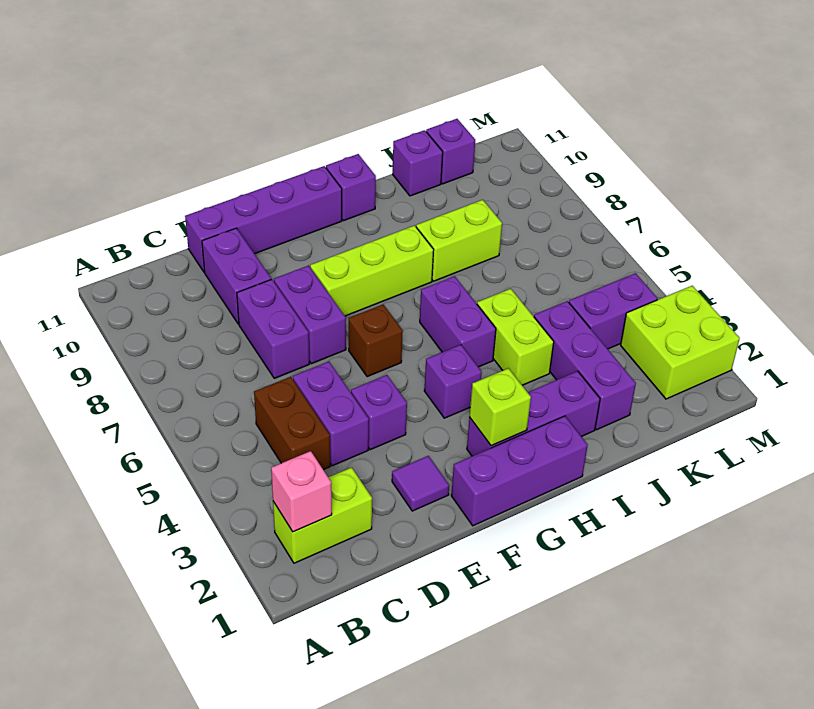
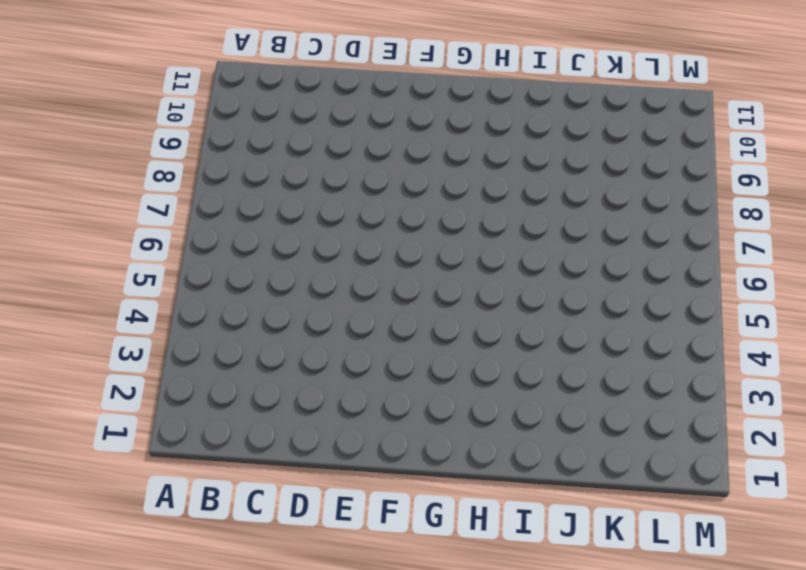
none -> lime 1x2 brick [273,467,372,563]
none -> brown 1x2 brick [254,377,330,470]
none -> purple 1x2 brick [293,362,369,466]

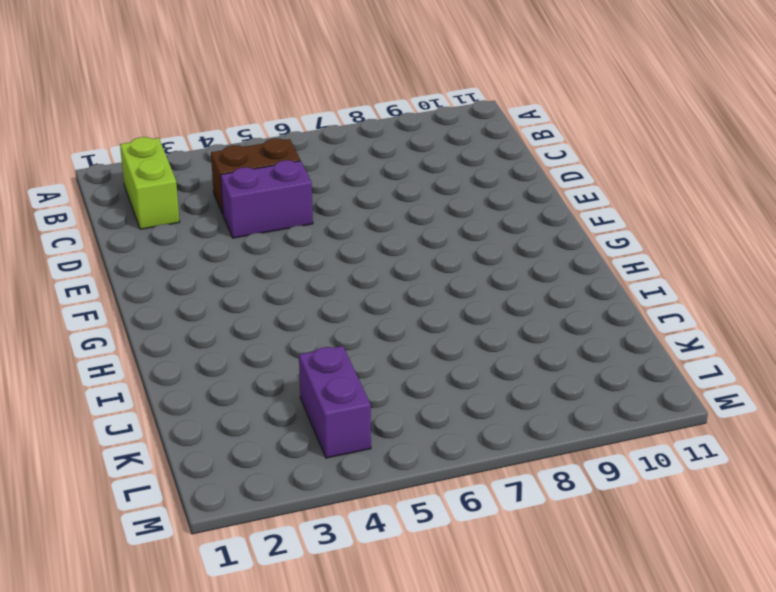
none -> purple 1x2 brick [237,279,309,378]
none -> purple 1x2 brick [202,228,271,324]
none -> purple 1x4 brick [185,166,342,272]

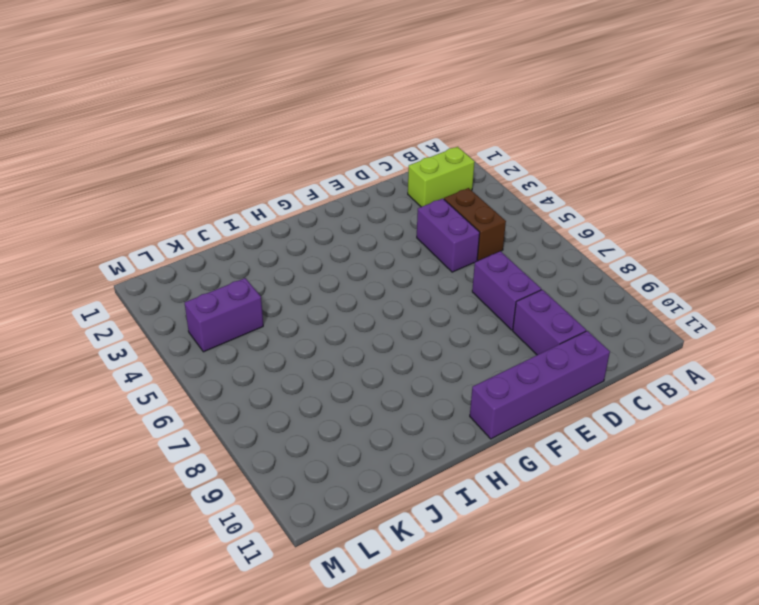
none -> purple 1x1 tile [392,456,449,511]
none -> purple 1x1 brick [351,375,407,450]
none -> purple 1x2 brick [274,266,346,364]

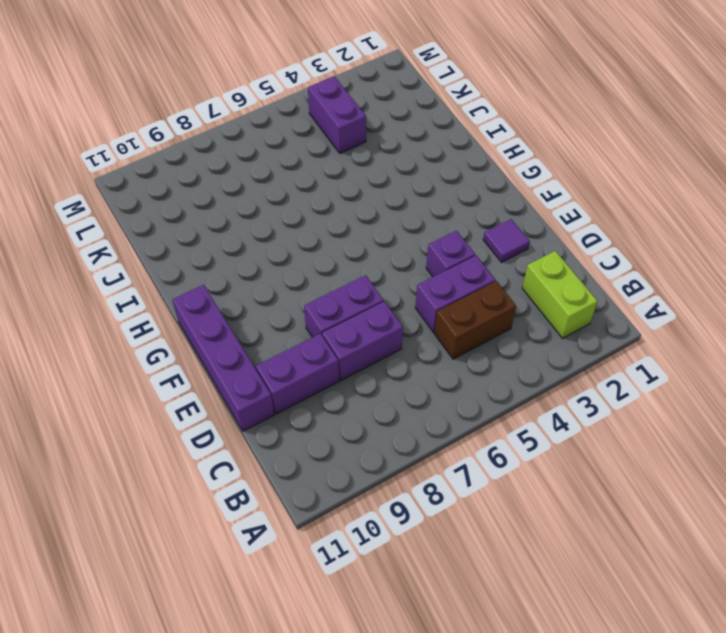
none -> purple 1x3 brick [451,416,588,526]
none -> brown 1x1 brick [349,304,403,377]
none -> lime 1x3 brick [310,225,434,316]

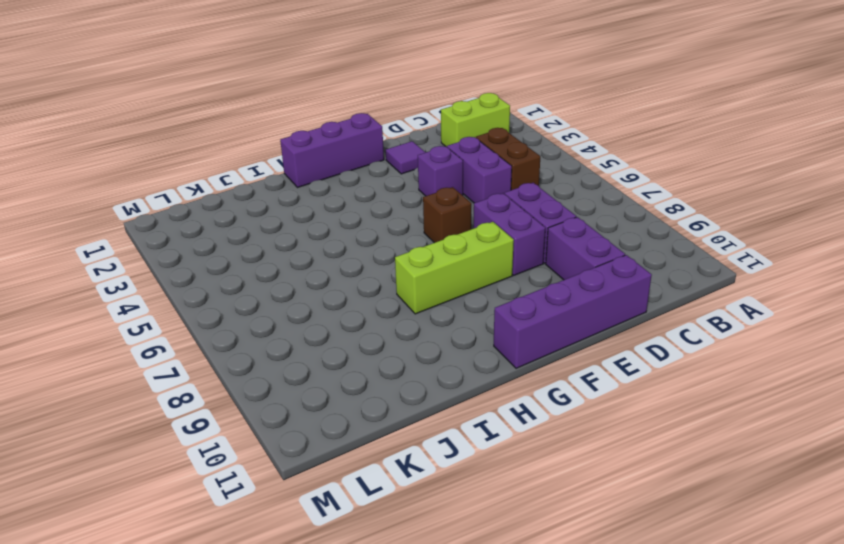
none -> purple 1x3 brick [467,371,600,456]
none -> purple 1x1 brick [424,345,482,418]
none -> purple 1x2 brick [420,276,496,367]

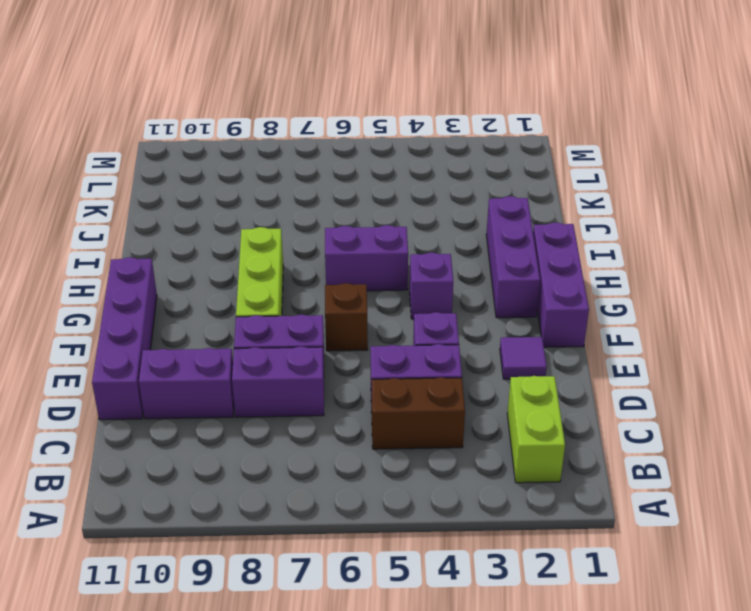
none -> purple 1x1 brick [326,154,376,221]
none -> lime 1x2 brick [477,289,554,385]
none -> lime 1x2 brick [416,200,502,281]

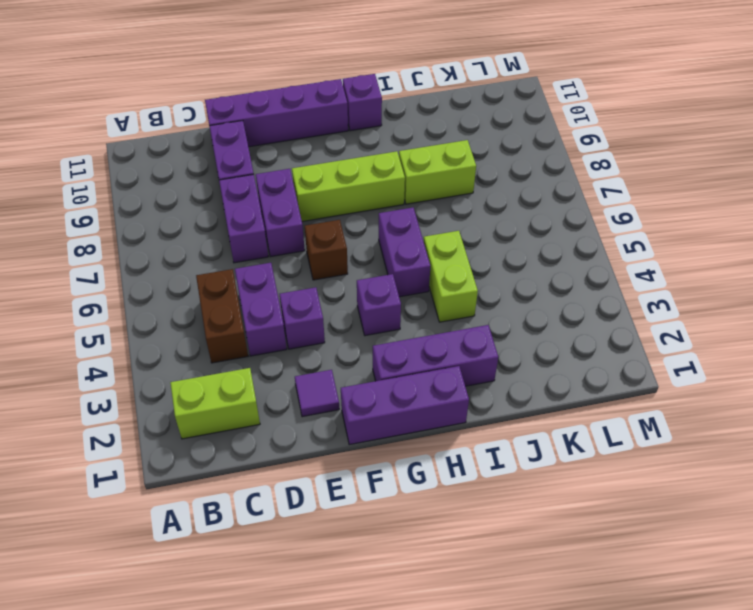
none -> purple 1x3 brick [534,301,636,430]
none -> purple 1x1 brick [393,130,443,196]
none -> purple 1x2 brick [569,273,658,349]

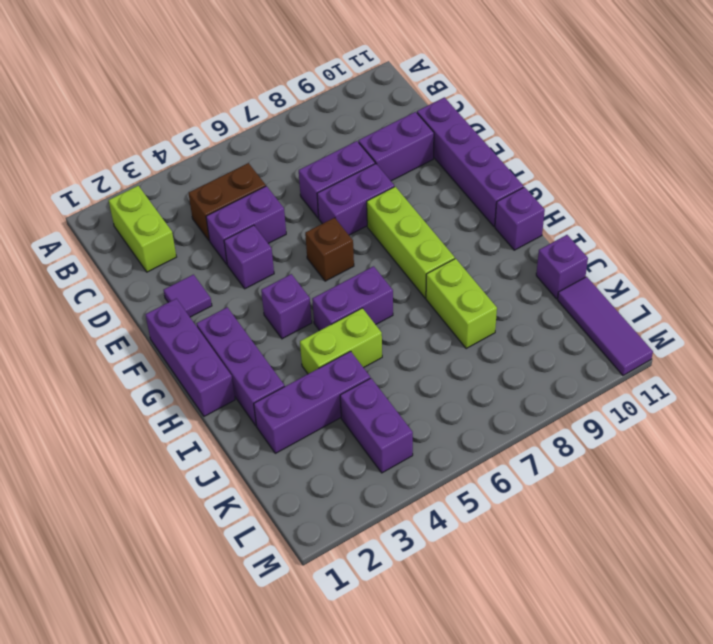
purple 1x3 tile [558,277,653,375] -> purple 1x1 brick [426,119,475,184]
none -> lime 2x2 brick [621,286,740,399]
none -> pink 1x1 brick [271,451,332,532]
none -> lime 1x1 brick [470,368,531,446]

